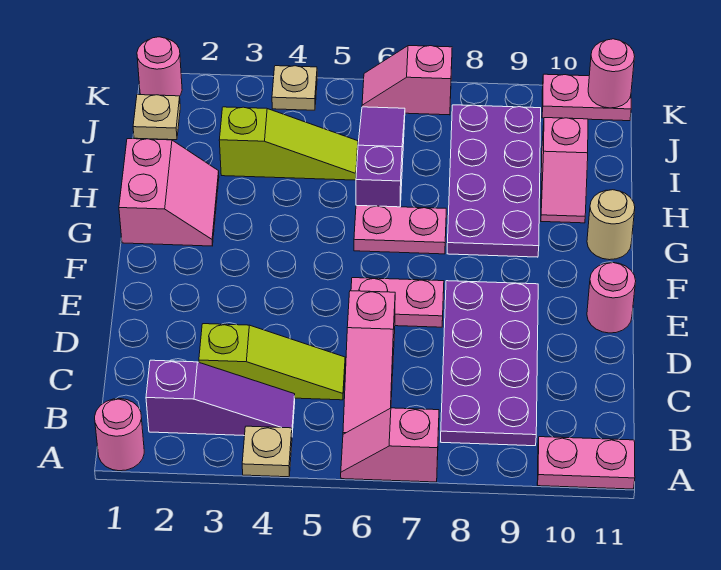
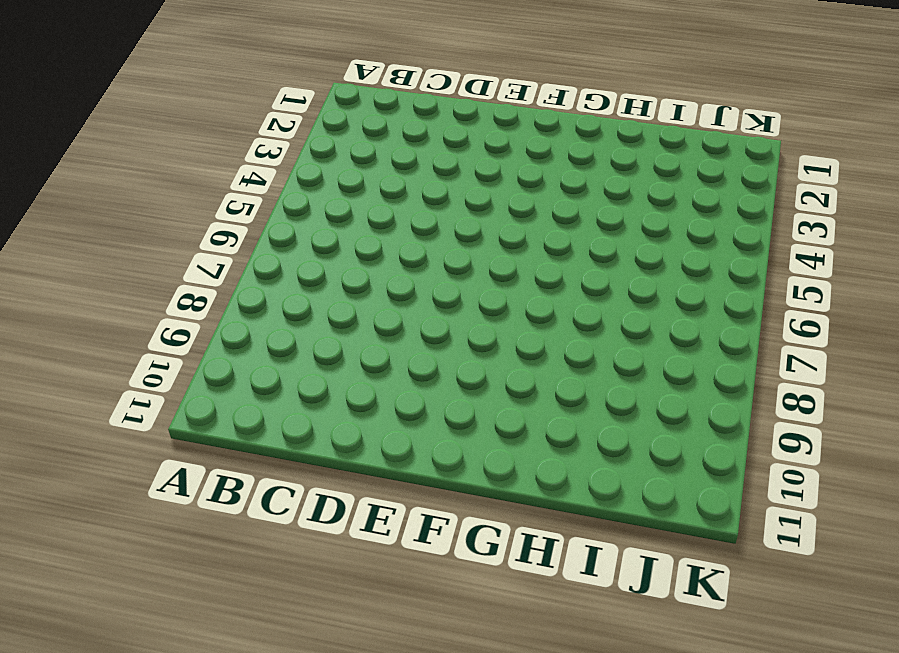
none -> pink 1x1 round brick [95,399,144,471]
none -> tan 1x1 plate [242,426,292,477]
none -> pink 1x2 slope [341,408,439,482]

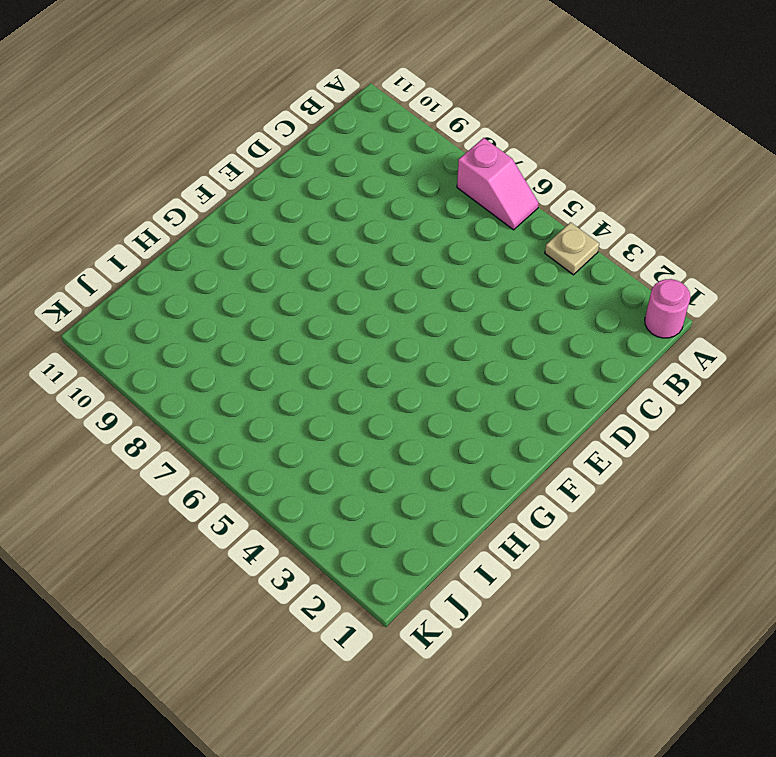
none -> pink 1x2 plate [537,437,635,489]
none -> purple 1x3 slope [146,360,295,436]
none -> pink 1x3 slope [343,291,395,434]

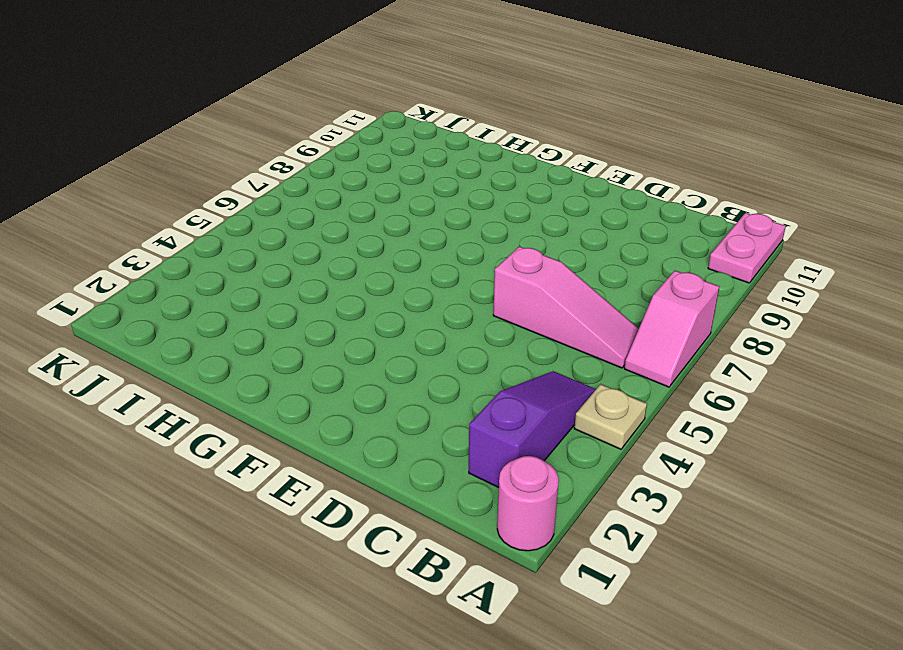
none -> purple 2x4 plate [441,281,538,446]
none -> lime 1x3 slope [199,324,345,400]
none -> pink 1x2 plate [351,278,444,327]

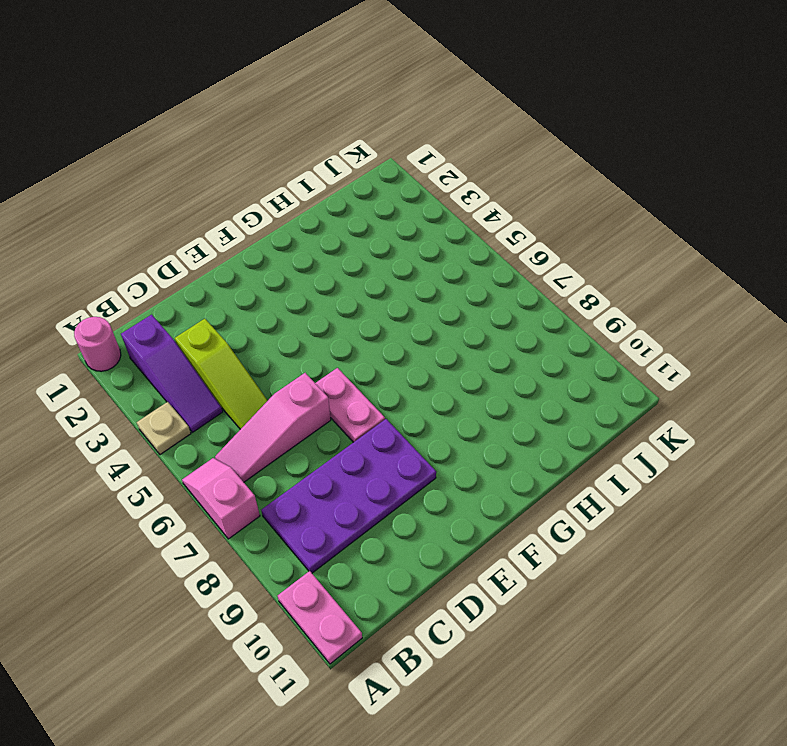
none -> pink 1x1 round brick [587,263,636,333]
none -> pink 2x2 slope [119,139,219,246]
none -> pink 1x2 plate [354,205,446,254]

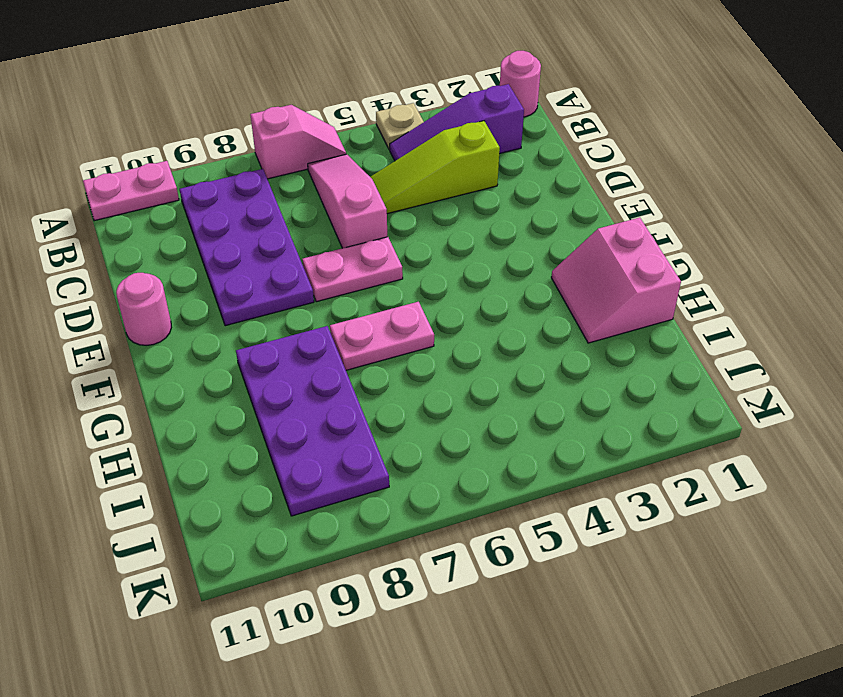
none -> tan 1x1 round brick [587,190,635,260]
none -> purple 1x3 slope [356,107,405,207]
none -> pink 1x2 slope [541,118,588,223]

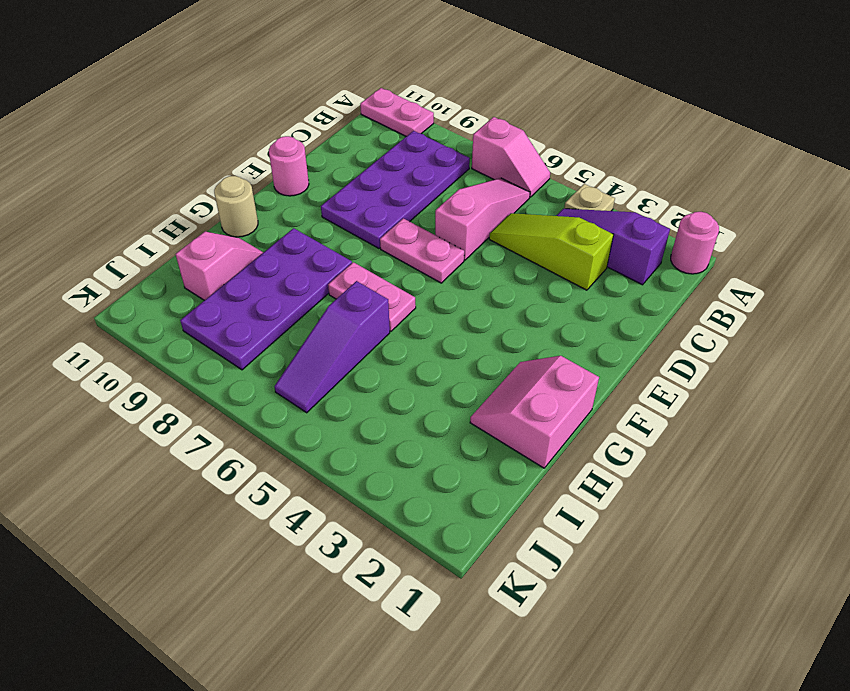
none -> lime 1x3 slope [219,107,358,180]
none -> tan 1x1 plate [133,95,180,140]
none -> pink 1x1 round brick [137,37,182,96]

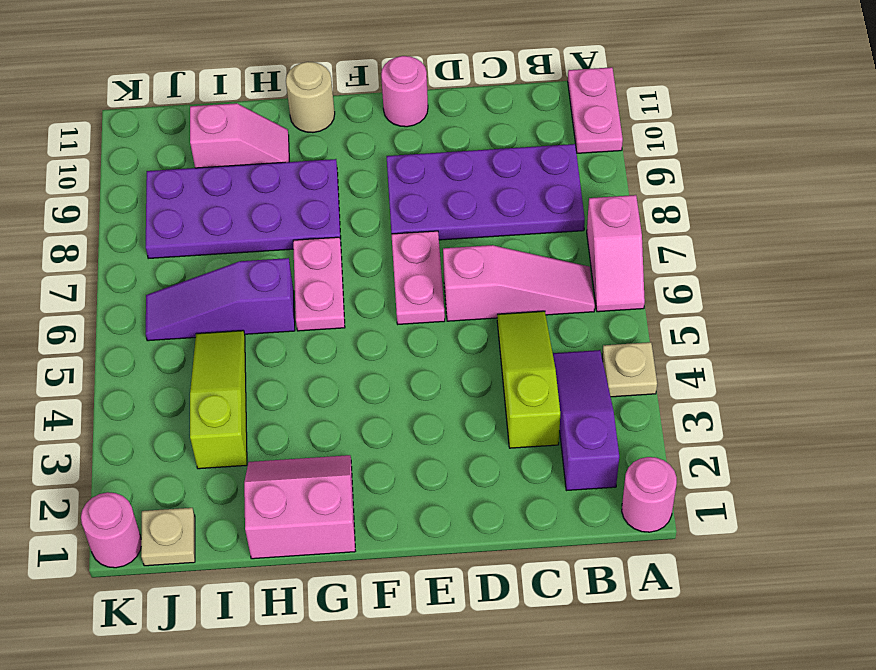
none -> tan 1x1 plate [272,66,317,110]
none -> pink 1x2 slope [362,46,452,115]
none -> pink 1x2 plate [542,74,631,121]

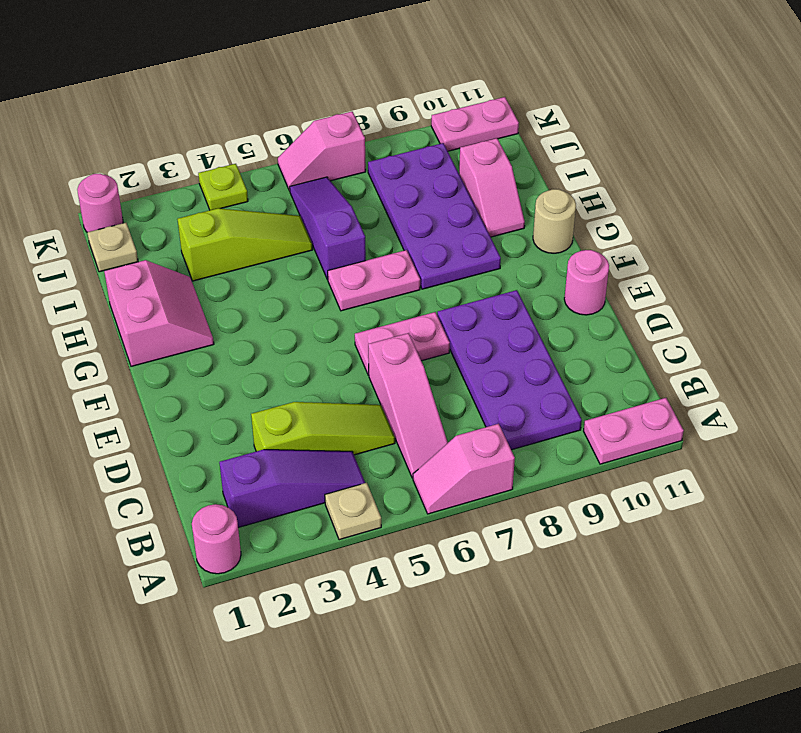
lime 1x1 plate [198,164,248,210] -> tan 1x1 plate [272,66,317,110]
none -> pink 1x1 round brick [588,39,635,108]

